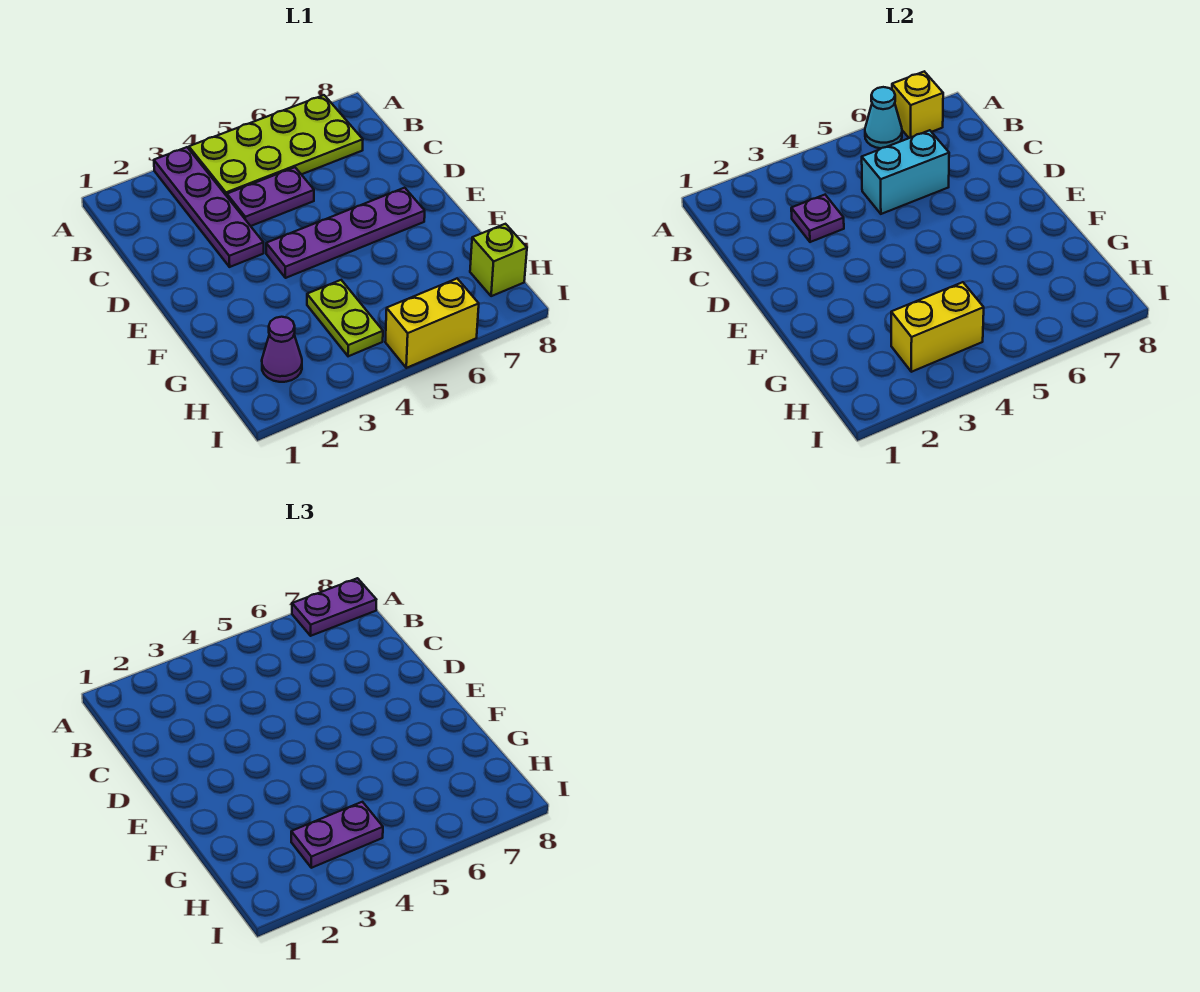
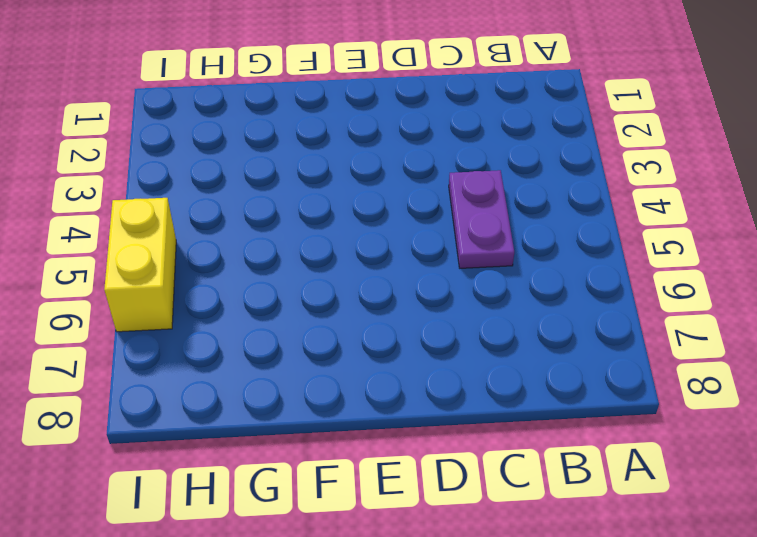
none -> purple 1x4 plate [154,147,264,267]
none -> lime 2x4 plate [189,95,363,196]
none -> purple 1x4 plate [266,188,425,278]

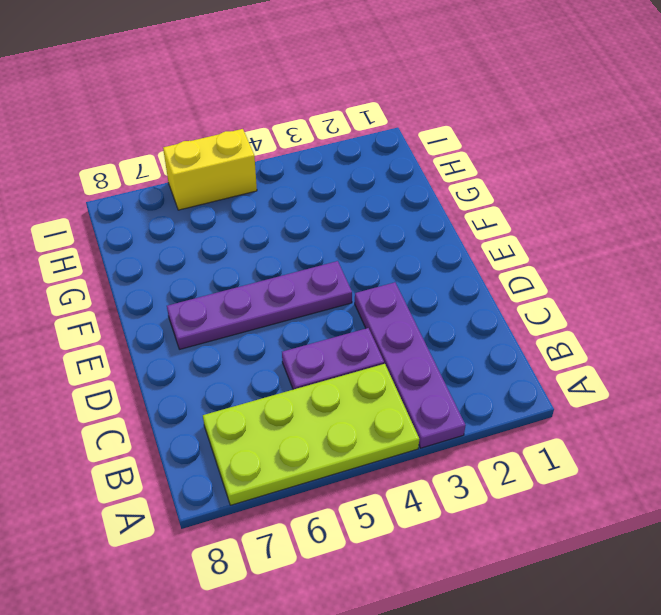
none -> lime 1x2 plate [307,280,383,356]
none -> purple 1x1 cone [262,317,302,382]
none -> lime 1x1 brick [470,224,527,296]

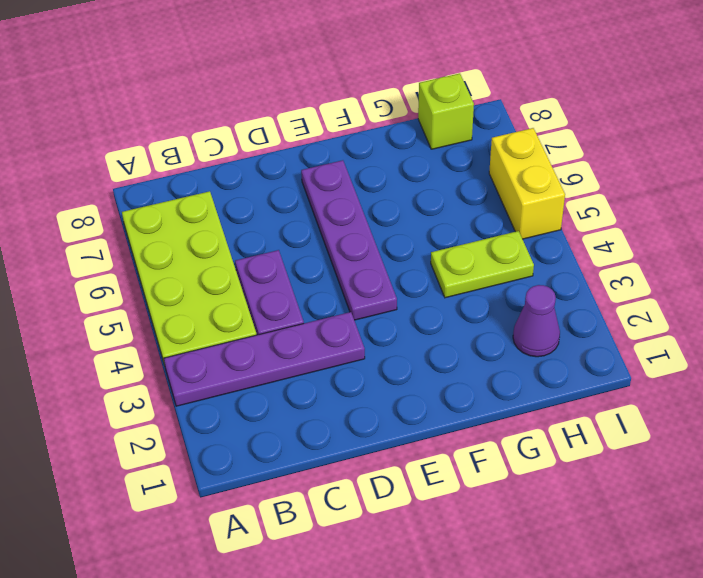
none -> cyan 1x1 cone [865,87,902,148]
none -> yellow 1x1 brick [892,72,943,138]
none -> purple 1x1 plate [791,195,844,242]

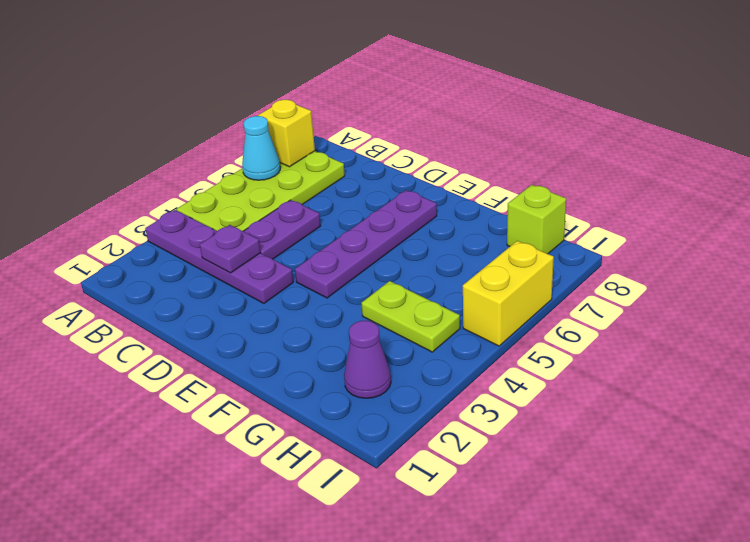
none -> cyan 1x2 brick [862,130,949,214]
none -> yellow 1x2 brick [891,282,984,372]
none -> purple 1x2 plate [292,578,376,636]

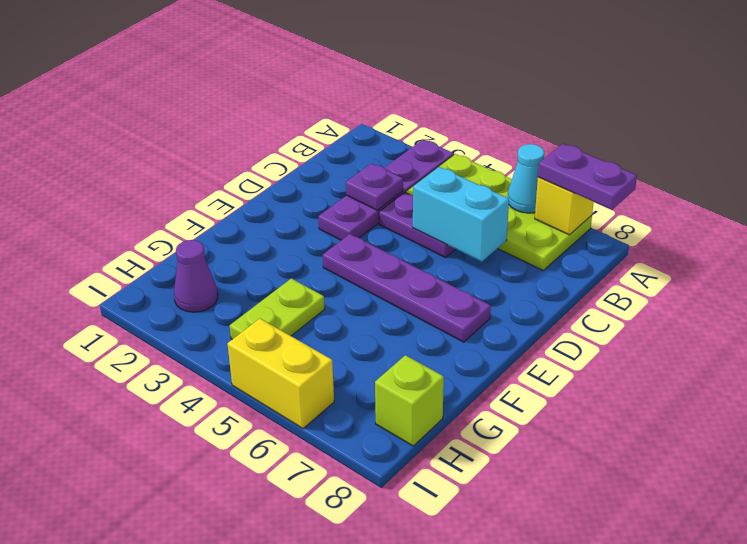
none -> yellow 1x2 brick [891,282,984,372]
none -> purple 1x2 plate [291,802,383,868]

